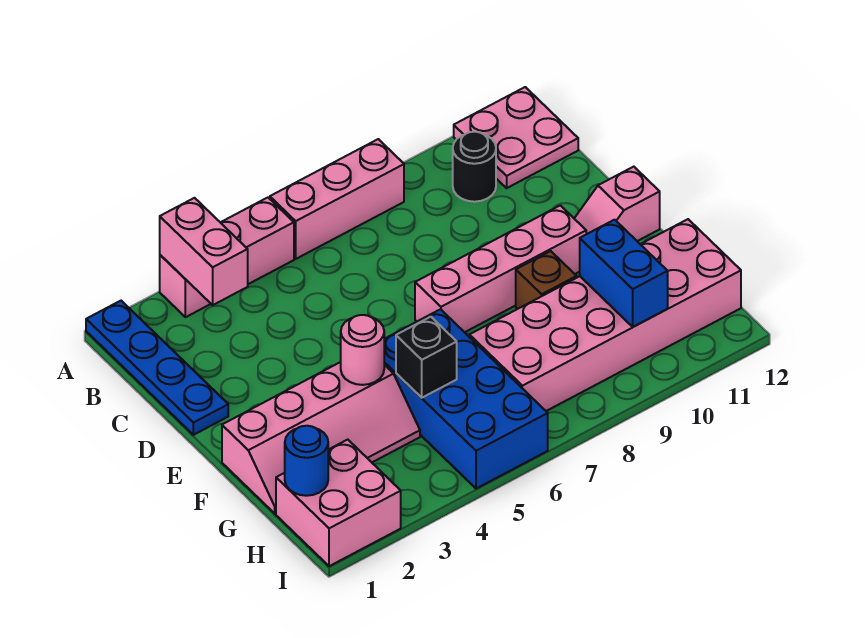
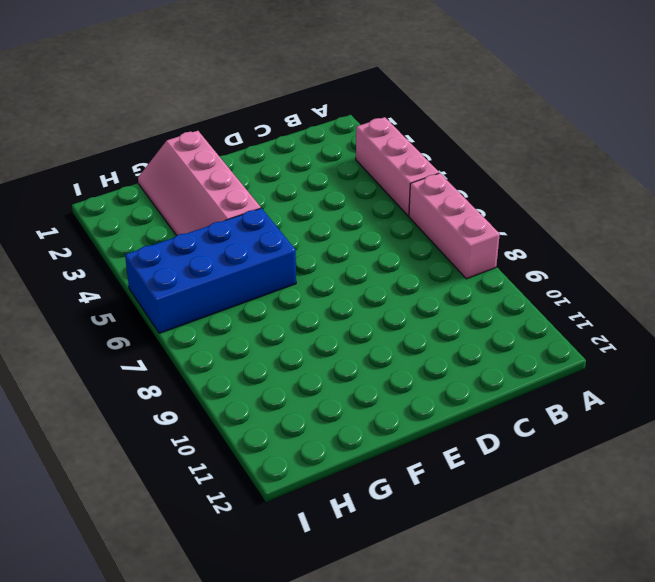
none -> blue 1x4 plate [86,301,228,435]
none -> pink 2x2 plate [454,87,578,188]
none -> black 1x1 round brick [453,132,496,202]

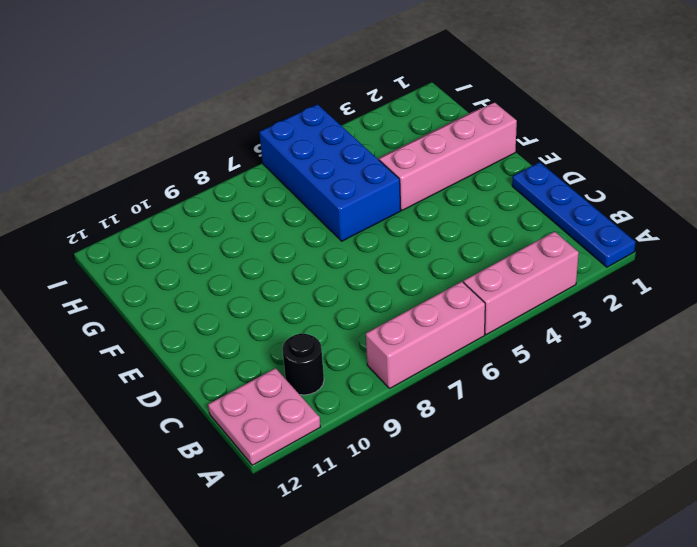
none -> pink 1x4 brick [415,205,586,332]
none -> pink 1x2 slope [574,167,660,241]
none -> brown 1x1 brick [516,251,577,309]

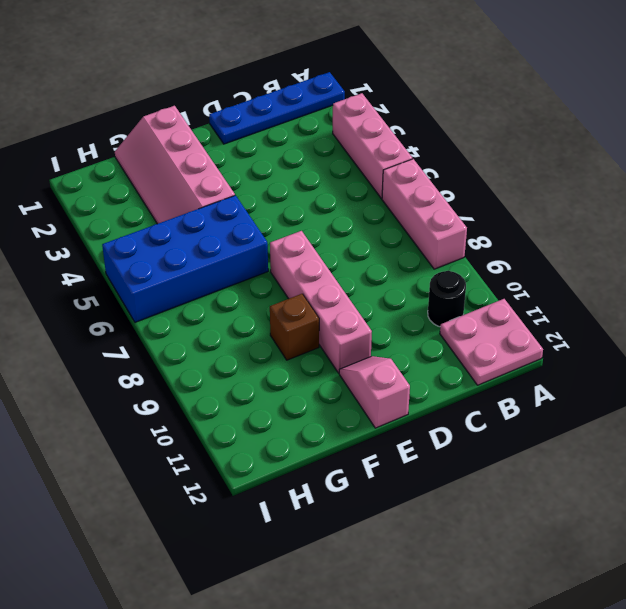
none -> pink 2x6 brick [469,219,741,411]
none -> pink 2x2 brick [276,440,401,566]
none -> pink 1x2 brick [160,198,248,305]

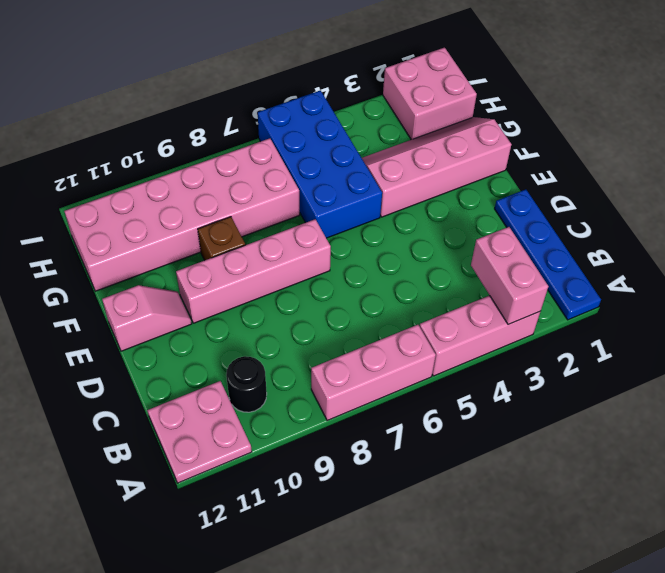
none -> pink 1x1 round brick [341,315,384,385]
none -> black 1x1 brick [396,317,457,398]
none -> blue 1x2 brick [580,220,668,327]

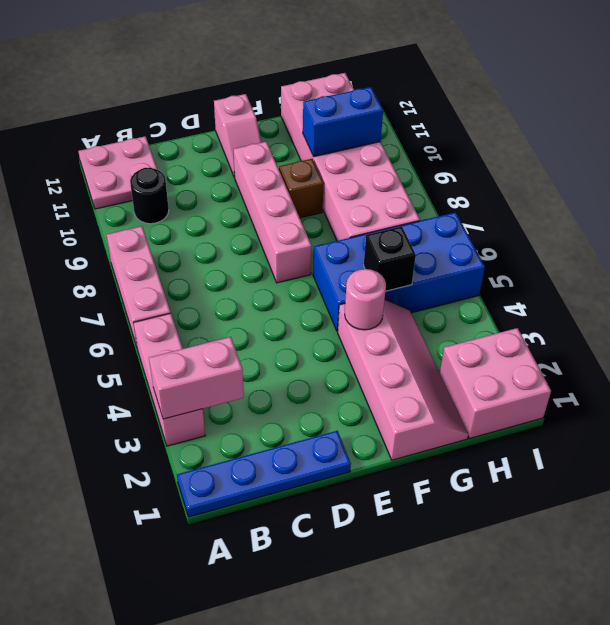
none -> blue 1x1 round brick [285,426,328,496]

